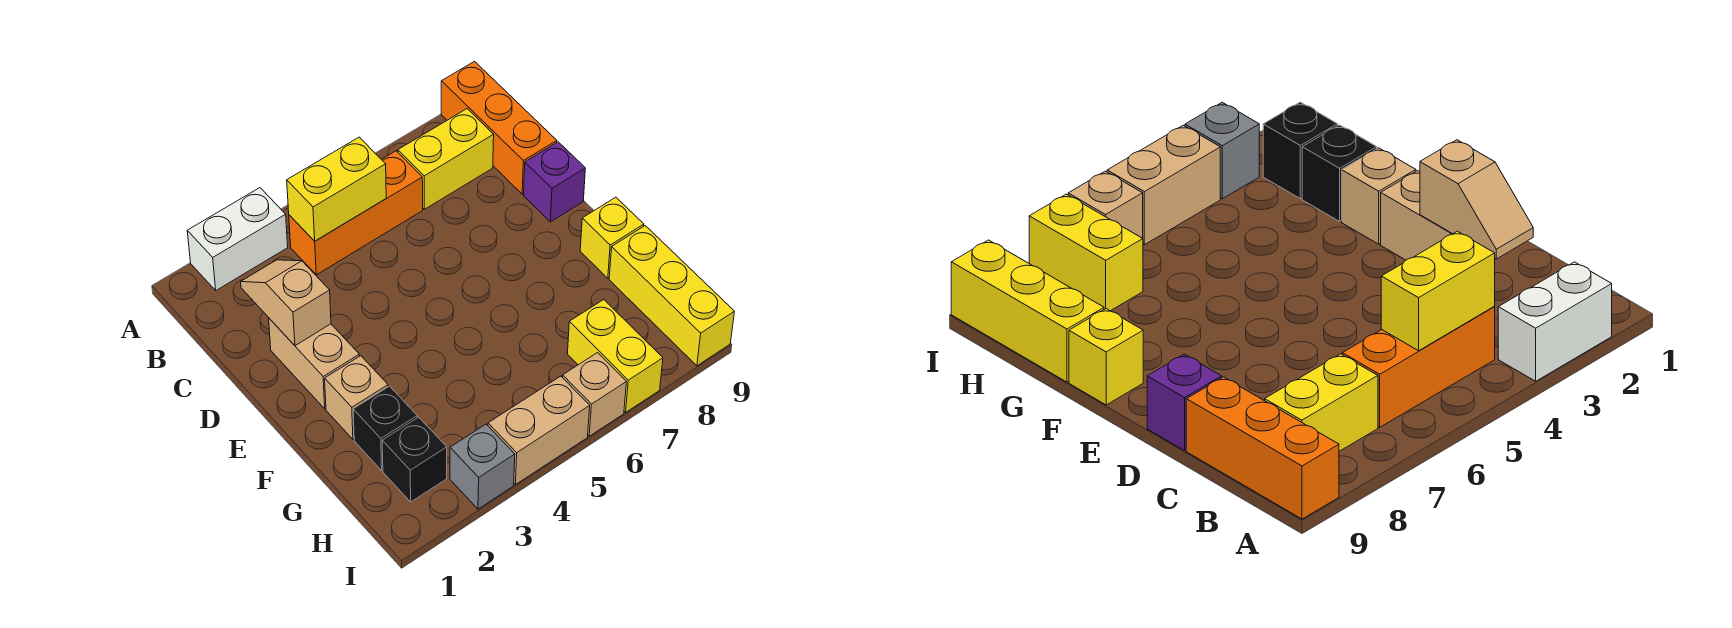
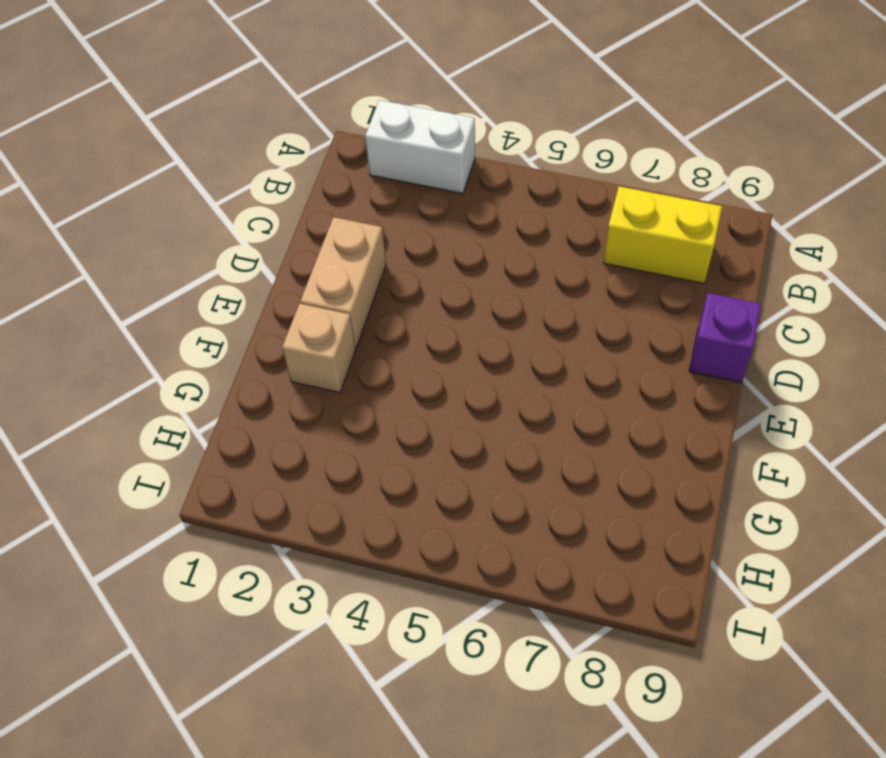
none -> orange 1x3 brick [441,62,557,194]
none -> orange 1x3 brick [289,151,423,275]
none -> yellow 1x1 brick [580,197,644,278]

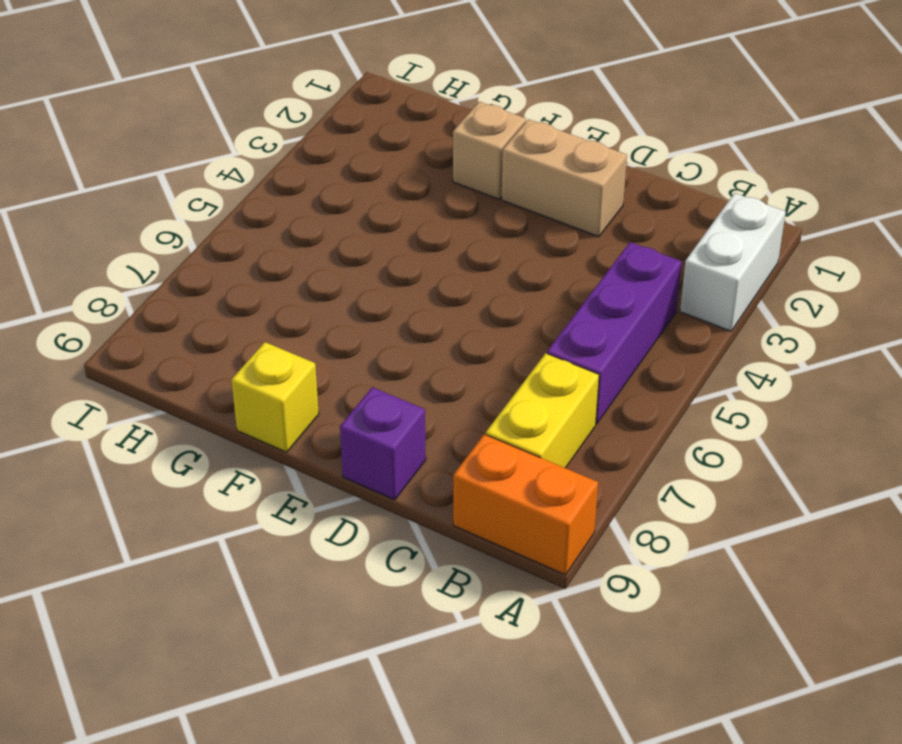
orange 1x2 brick [453,434,598,575] -> orange 1x3 brick [441,62,557,194]
purple 1x3 brick [547,242,681,424] -> orange 1x3 brick [289,151,423,275]
none -> black 1x1 brick [353,386,417,470]
none -> yellow 1x3 brick [609,226,734,366]
none -> black 1x1 brick [382,417,447,502]

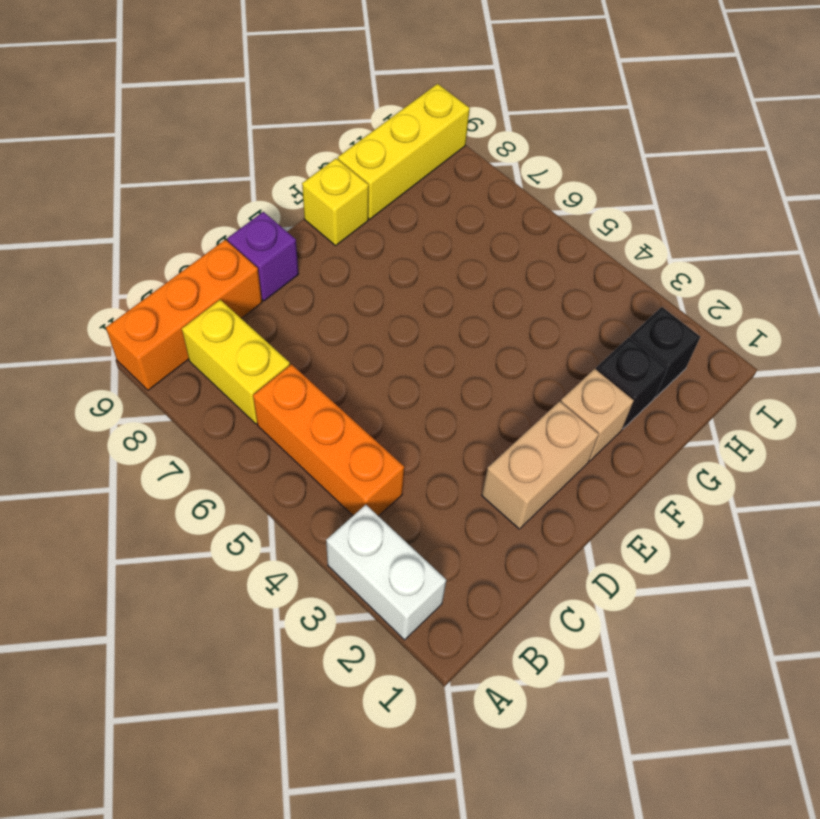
none -> yellow 1x2 brick [568,300,663,412]
none -> grey 1x1 brick [450,424,515,509]
none -> tan 1x2 brick [488,376,590,484]

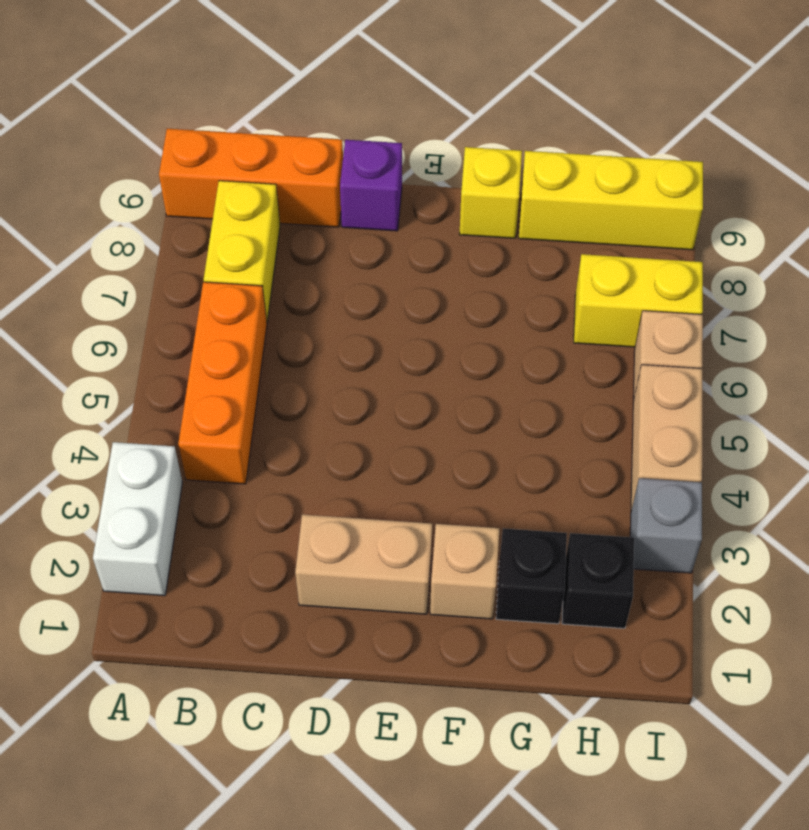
none -> yellow 1x2 brick [287,137,386,241]
none -> tan 1x2 slope [241,260,331,346]

